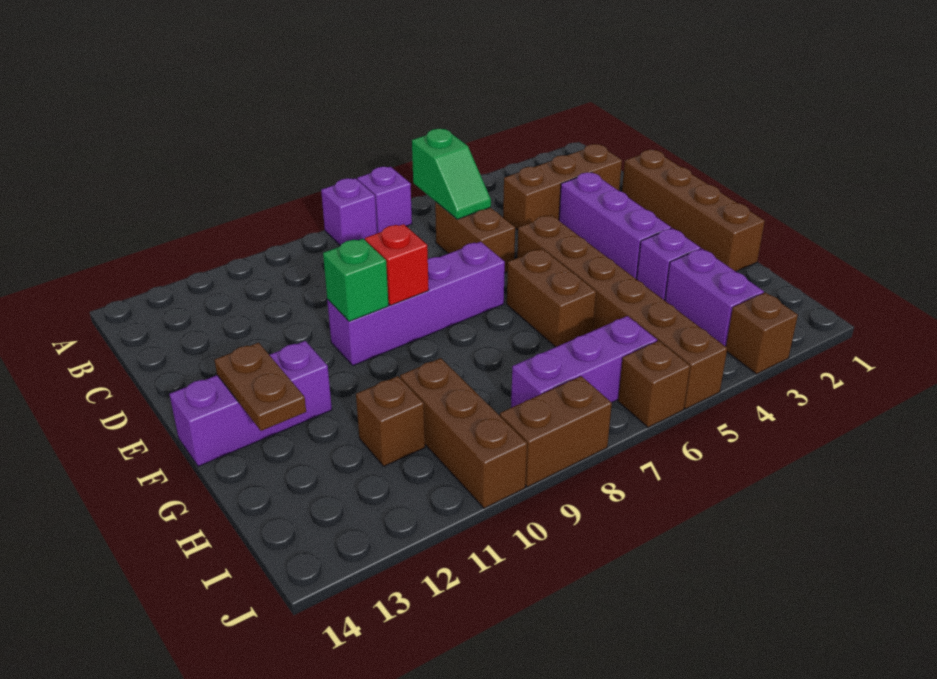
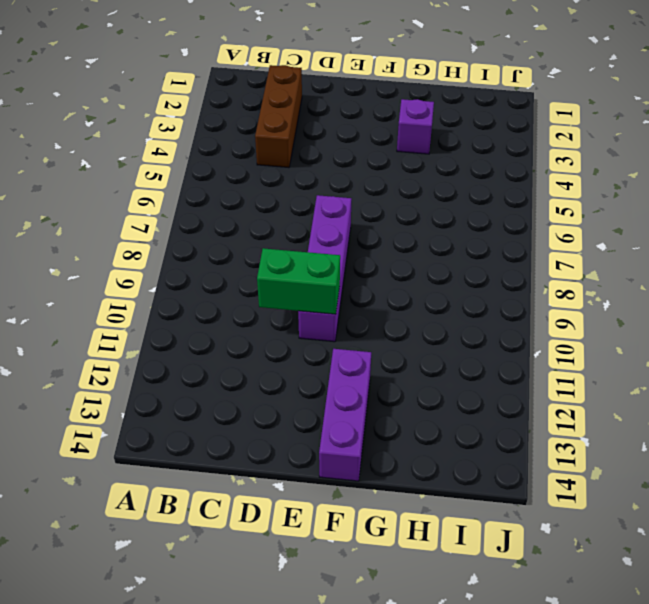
green 1x2 brick [257,248,340,314] -> green 1x1 brick [323,239,388,321]
none -> purple 1x1 brick [357,167,412,233]
none -> purple 1x1 brick [321,178,377,245]
none -> brown 1x2 brick [435,202,515,273]

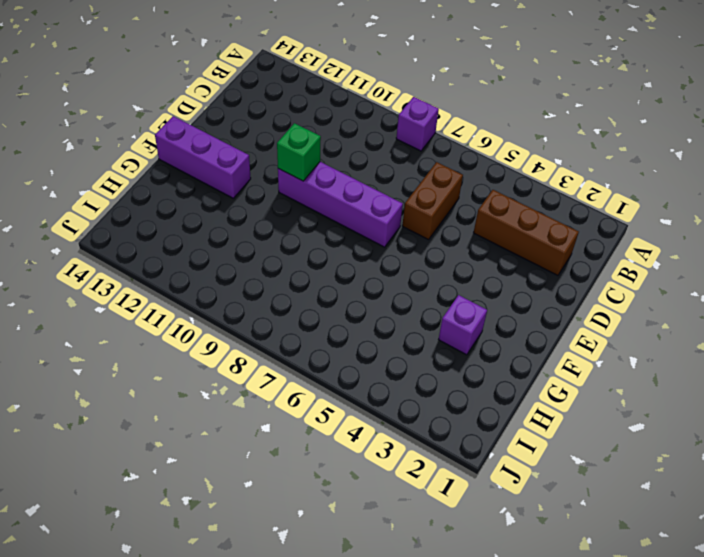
none -> purple 1x1 brick [357,167,412,233]
none -> brown 1x4 brick [622,150,765,272]
none -> purple 1x3 brick [559,172,671,279]

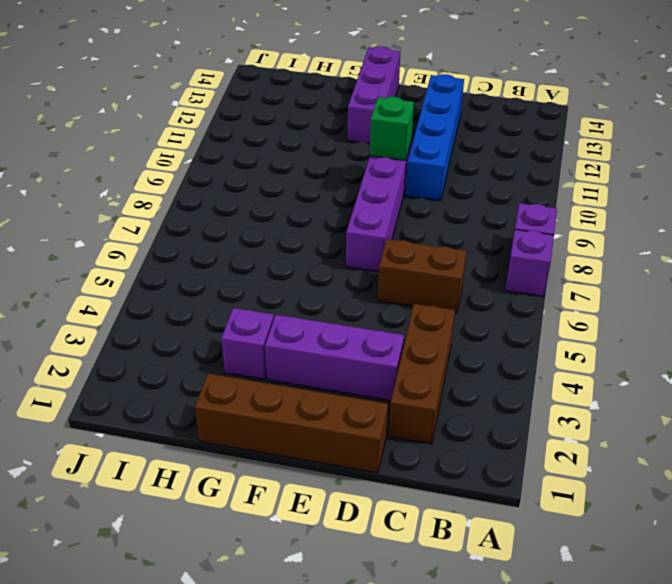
blue 1x4 brick [406,74,464,201] -> none
none -> brown 1x6 brick [517,215,727,409]
none -> brown 1x2 brick [507,249,596,347]
none -> purple 1x2 brick [665,249,764,347]

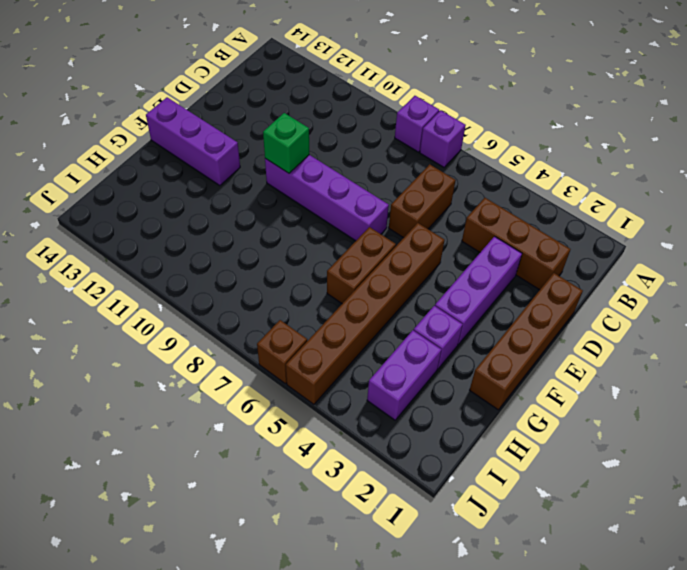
none -> brown 1x3 brick [400,358,527,508]
none -> brown 1x1 brick [356,376,425,466]
none -> purple 1x3 brick [511,316,657,408]

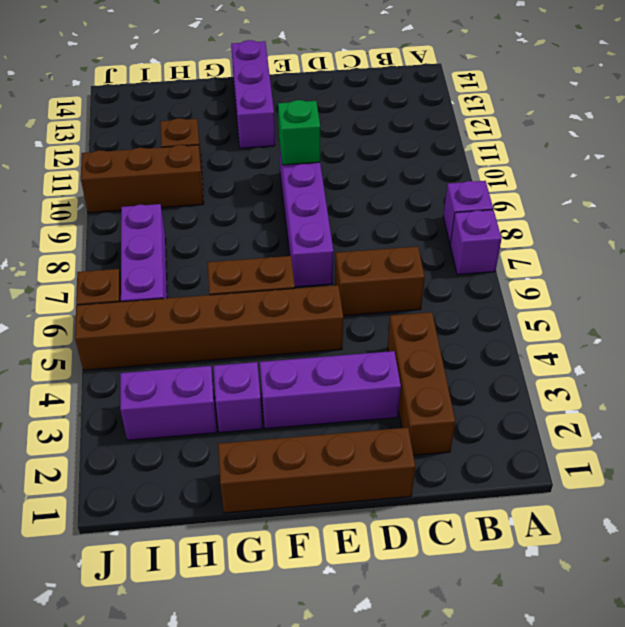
none -> brown 1x1 brick [726,292,798,374]
none -> brown 1x2 brick [500,376,612,487]
none -> green 1x2 slope [412,129,491,219]

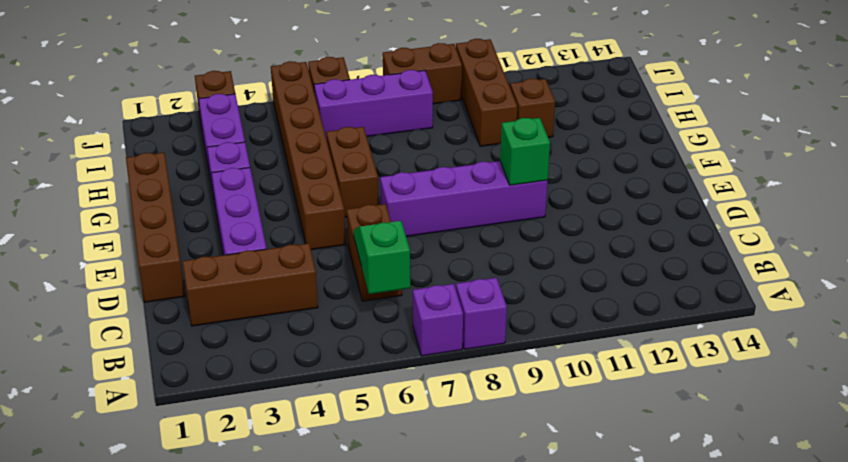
none -> purple 1x3 brick [169,341,332,466]
none -> red 1x1 brick [365,224,429,305]
none -> brown 1x2 plate [215,343,306,431]

